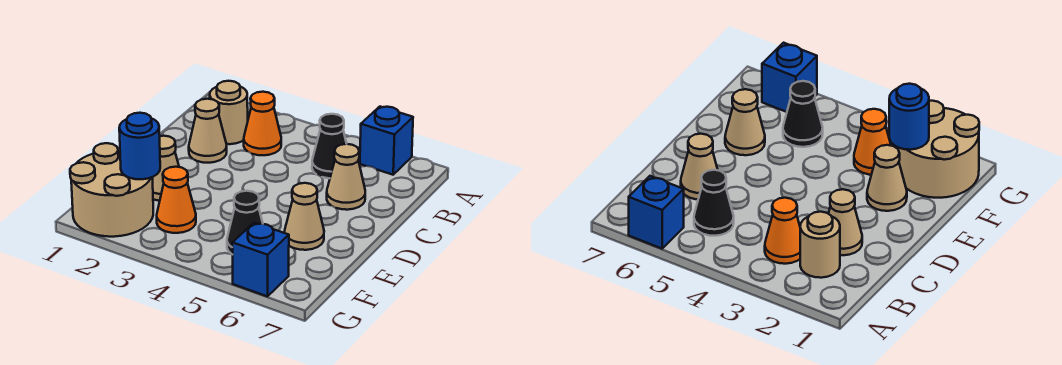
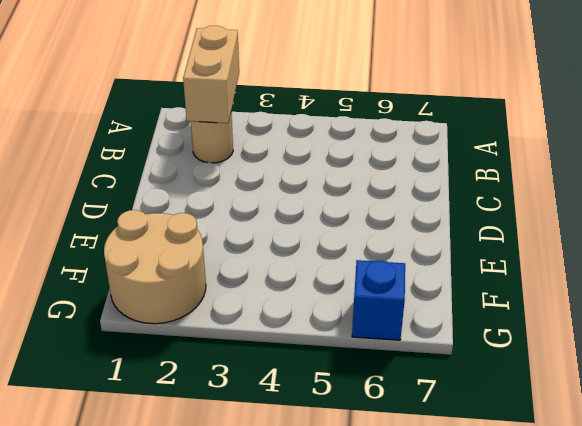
tan 1x2 brick [183,26,239,123] -> none
none -> blue 1x1 brick [360,107,413,175]
none -> orange 1x1 cone [244,92,281,155]
none -> black 1x1 cone [312,114,346,178]

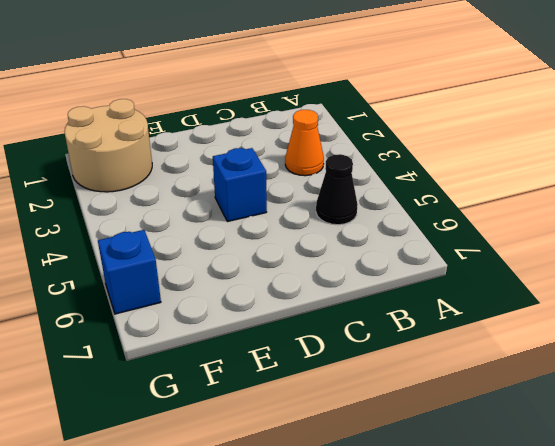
blue 1x1 brick [213,148,267,222] -> blue 1x1 brick moved to [360,107,413,175]
none -> tan 1x1 round brick [210,81,248,144]
none -> tan 1x1 cone [189,99,227,163]
none -> tan 1x1 cone [327,144,365,210]

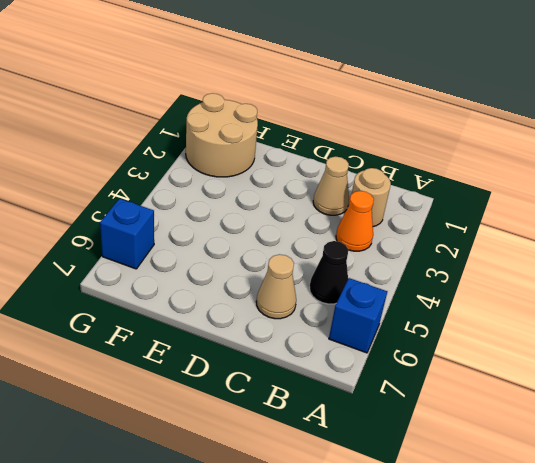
none -> tan 1x1 cone [153,136,179,201]
none -> tan 1x1 cone [285,183,324,250]
none -> orange 1x1 cone [157,167,196,233]

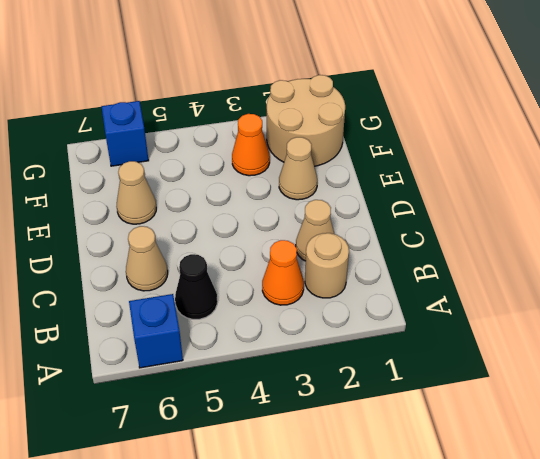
none -> black 1x1 cone [227,191,263,255]
none -> blue 1x1 round brick [119,113,160,179]

